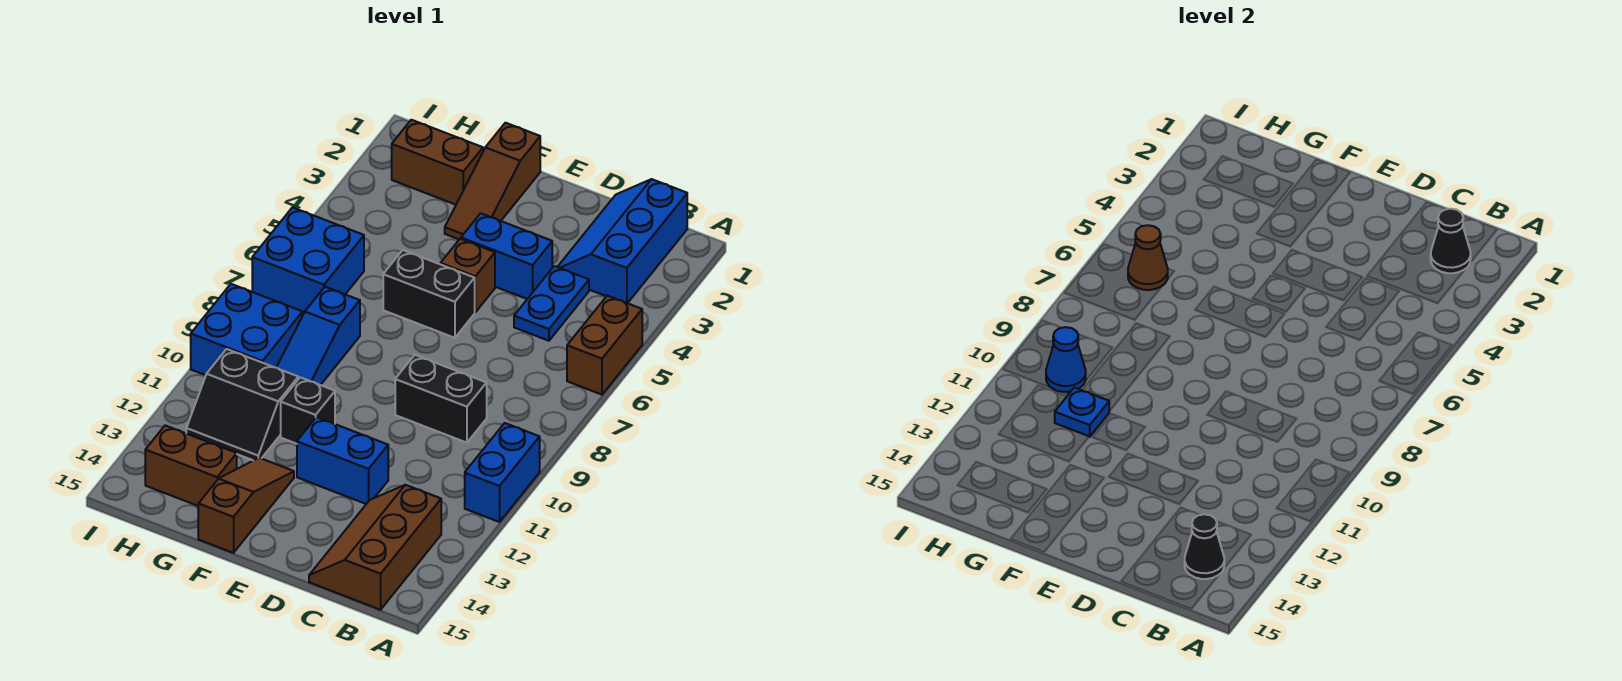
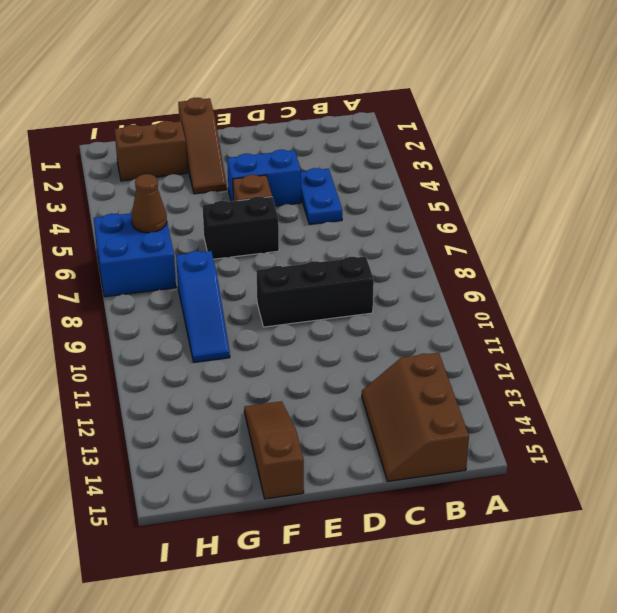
black 1x3 brick [256,256,374,327] -> black 1x2 brick [395,355,487,443]
none -> brown 1x2 brick [567,296,642,395]
none -> blue 1x2 brick [465,423,540,522]
none -> blue 2x3 slope [558,179,687,303]

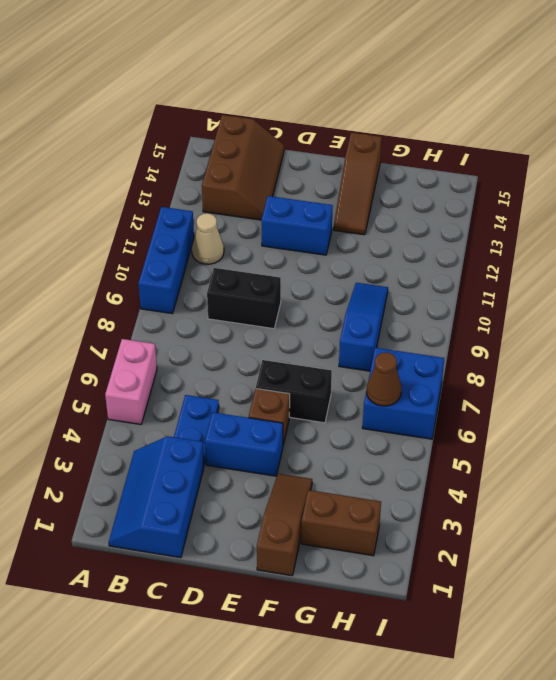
pink 1x2 brick [105,339,157,424] -> brown 1x2 brick [567,296,642,395]
blue 1x3 brick [138,207,194,314] -> blue 1x2 brick [465,423,540,522]
blue 2x3 slope [109,436,204,558] -> blue 2x3 slope turned to [558,179,687,303]
tan 1x1 cone [192,213,224,264] -> none
none -> black 1x1 brick [281,377,335,444]
none -> black 2x2 slope [186,349,298,461]
none -> brown 1x2 brick [145,425,237,506]

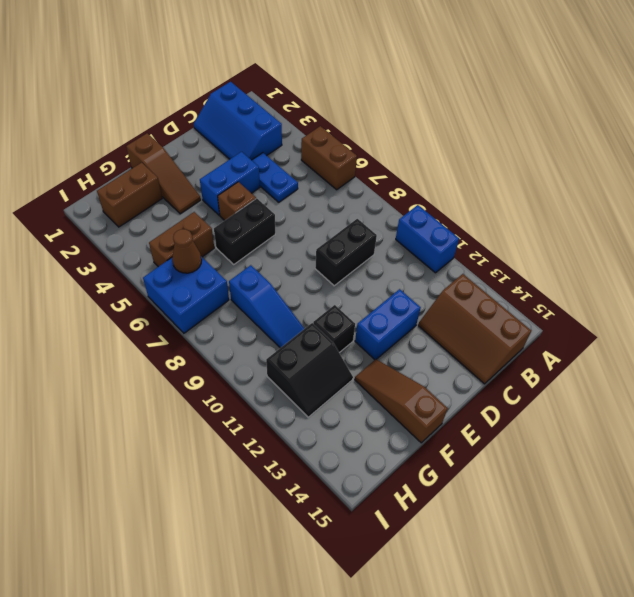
brown 1x2 brick [149,212,214,267] -> brown 1x2 brick moved to [145,425,237,506]
none -> blue 2x2 brick [191,284,303,375]
none -> black 1x1 cone [1431,209,1471,273]
none -> black 1x1 cone [1185,514,1224,579]

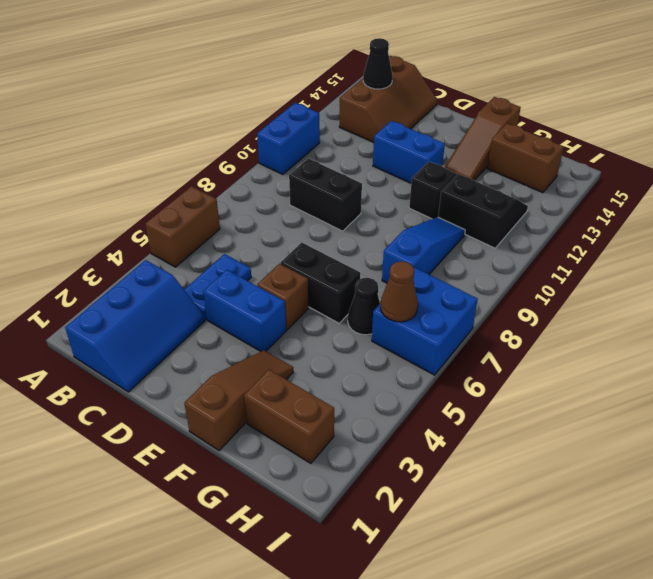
black 1x1 cone [348,278,380,335] -> black 1x1 cone moved to [1431,209,1471,273]
none -> blue 2x2 brick [191,284,303,375]
none -> blue 1x1 plate [1055,388,1110,437]
none -> blue 1x1 cone [1046,327,1086,392]

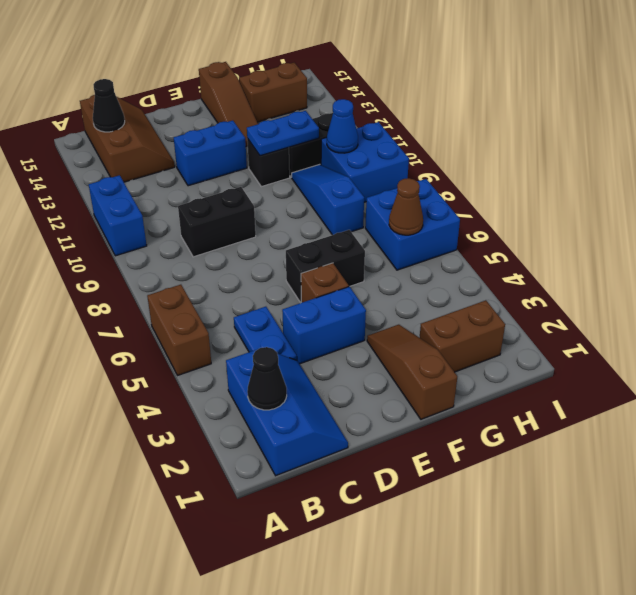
blue 1x2 plate [247,111,319,156] -> blue 1x1 plate [1055,388,1110,437]

